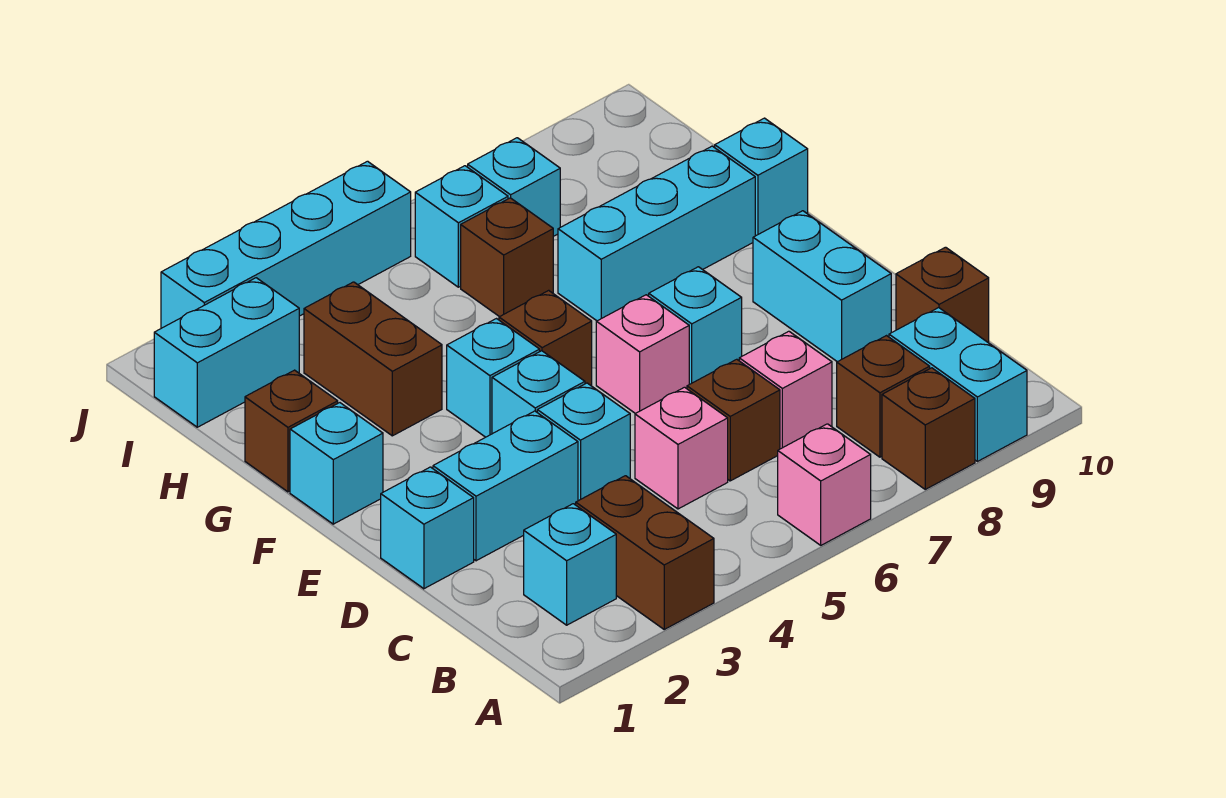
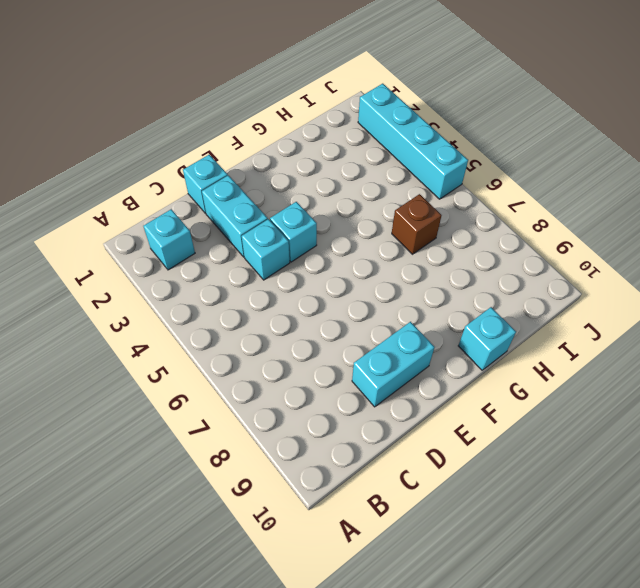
none -> brown 1x2 brick [576,476,714,629]
none -> pink 1x1 brick [778,424,871,545]
none -> brown 1x1 brick [882,368,975,489]

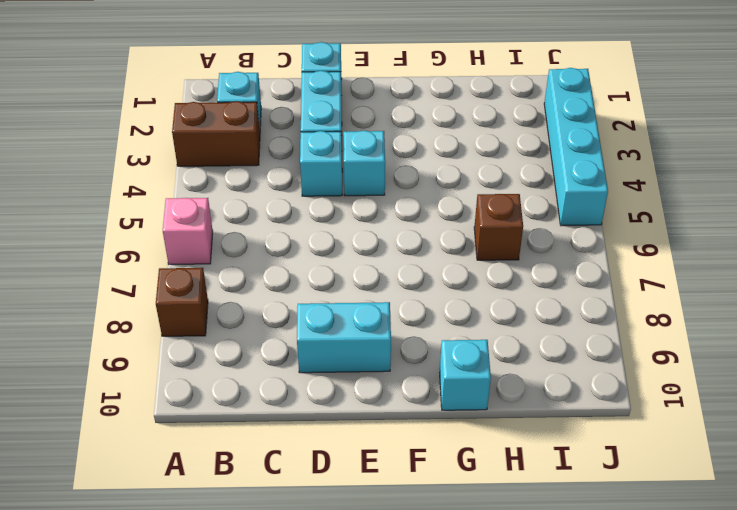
none -> cyan 1x2 brick [889,308,1027,461]
none -> brown 1x1 brick [837,336,930,457]
none -> pink 1x1 brick [635,387,728,509]

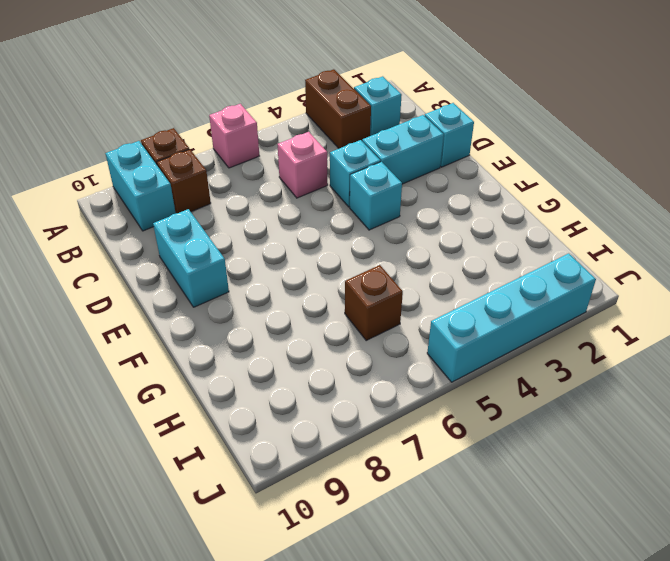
none -> brown 1x1 brick [687,359,780,481]
none -> pink 1x1 brick [739,331,832,449]
none -> brown 1x1 brick [896,247,989,343]

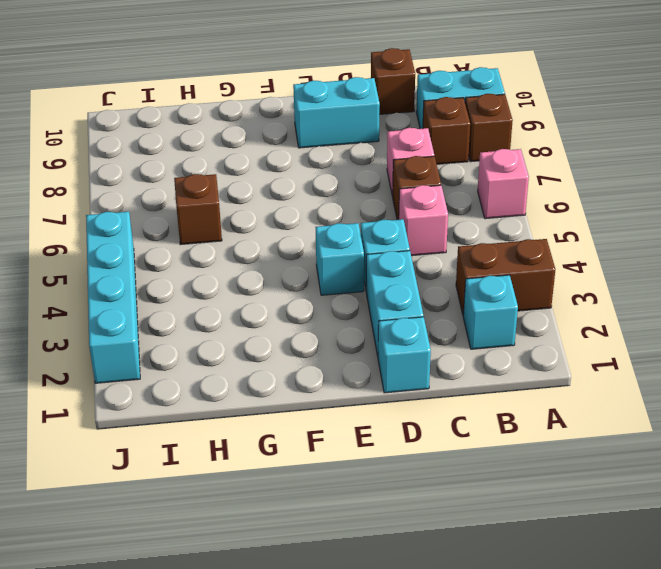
none -> pink 1x1 brick [596,295,689,414]
none -> cyan 1x1 brick [649,267,742,384]
none -> cyan 1x1 brick [290,403,383,524]

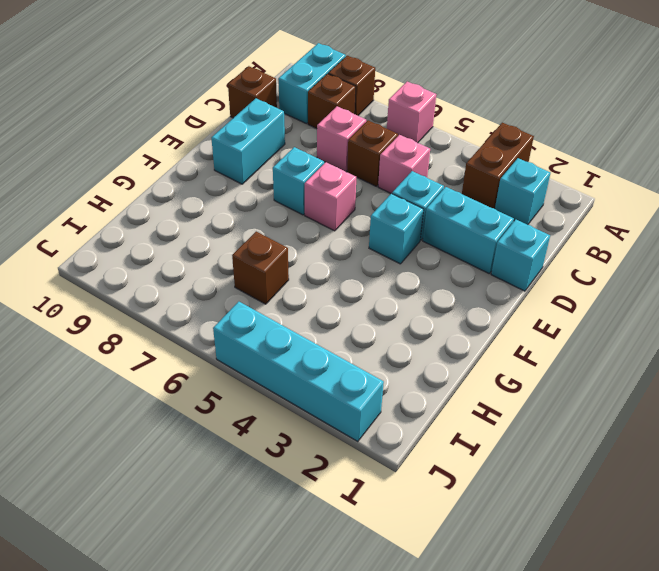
none -> cyan 1x1 brick [290,403,383,524]
none -> cyan 1x1 brick [447,319,540,437]
none -> brown 1x1 brick [499,290,592,386]

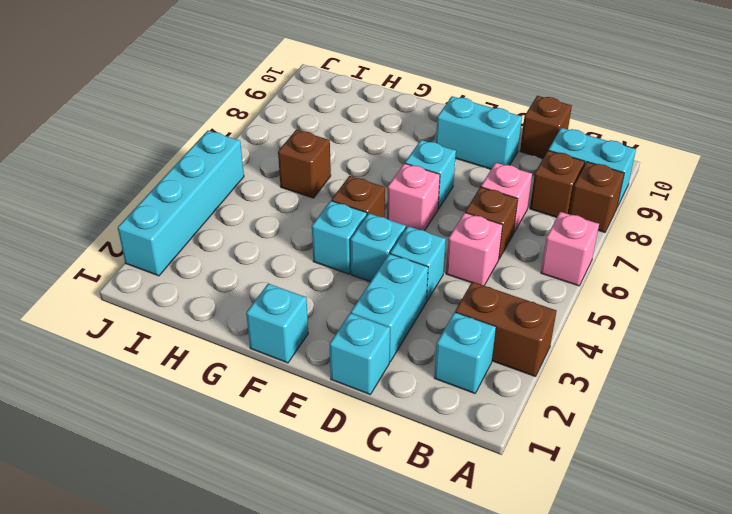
none -> brown 1x1 brick [245,370,338,492]
none -> brown 1x2 brick [304,282,442,436]
none -> cyan 1x3 brick [558,146,755,321]

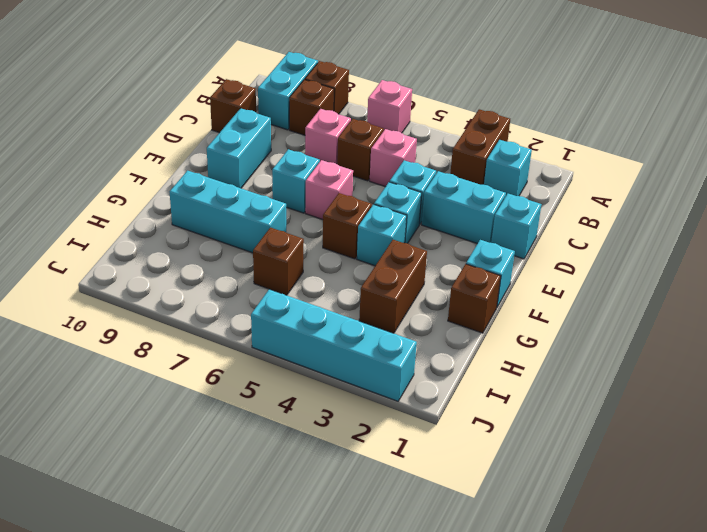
none -> cyan 1x1 brick [715,118,808,236]
none -> cyan 1x2 brick [154,278,299,427]
none -> cyan 1x1 brick [415,166,508,287]

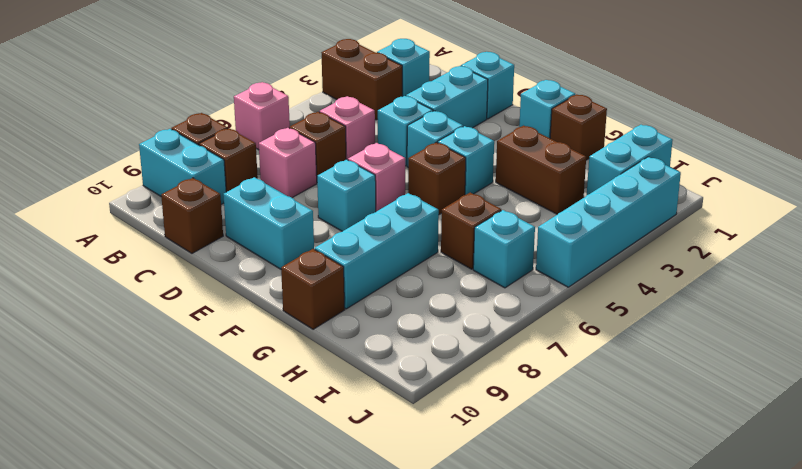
brown 1x1 brick [281,249,345,329] -> cyan 1x1 brick [715,118,808,236]
none -> cyan 1x1 brick [468,138,560,236]

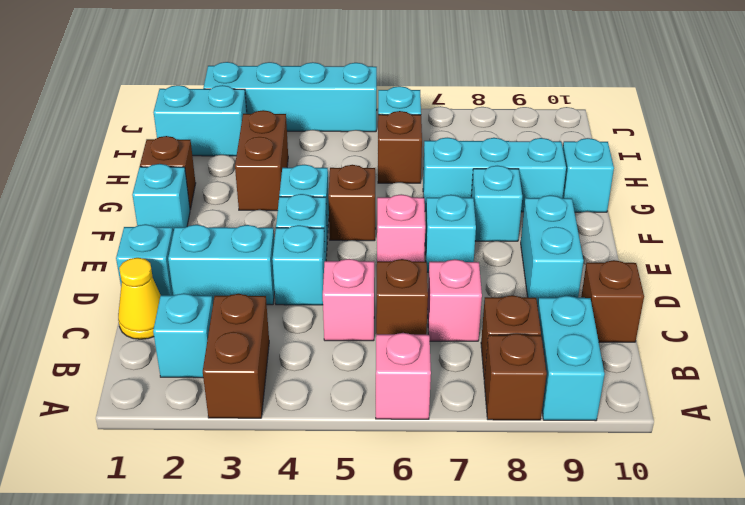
yellow 1x1 cone [118,258,160,339] -> none
cyan 1x1 brick [471,166,522,241] -> cyan 1x1 brick moved to [468,138,560,236]

